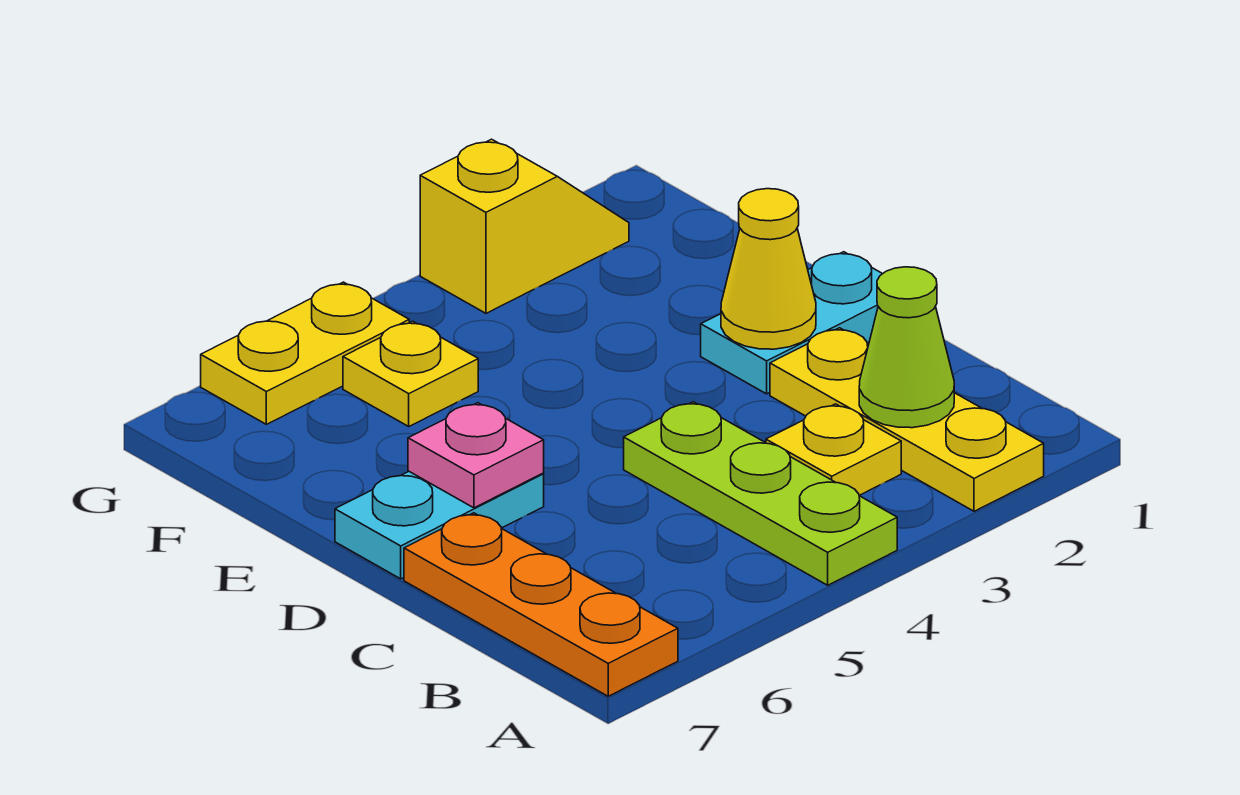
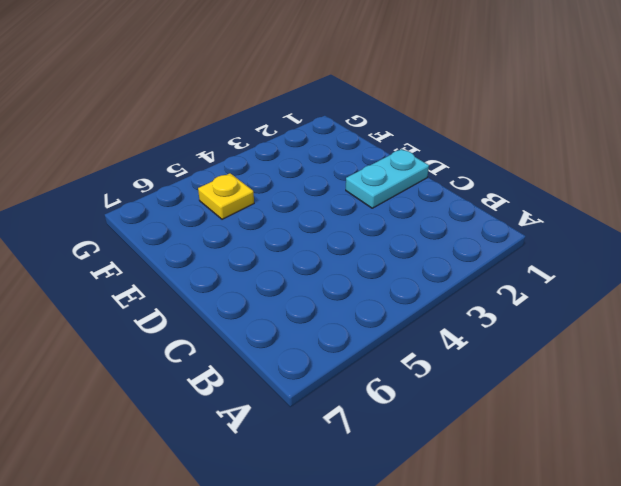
none -> yellow 1x3 plate [770,328,1044,511]
none -> lime 1x3 plate [624,402,897,585]
none -> orange 1x3 plate [404,513,678,696]

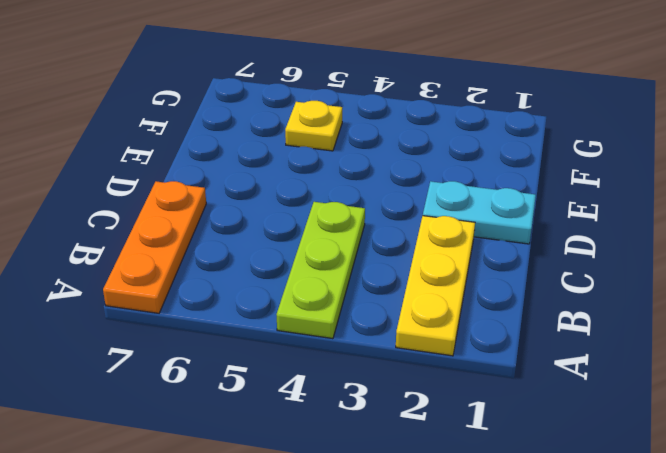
none -> yellow 1x1 plate [766,404,901,495]
none -> cyan 1x2 plate [335,472,544,579]
none -> yellow 1x2 slope [420,139,629,313]

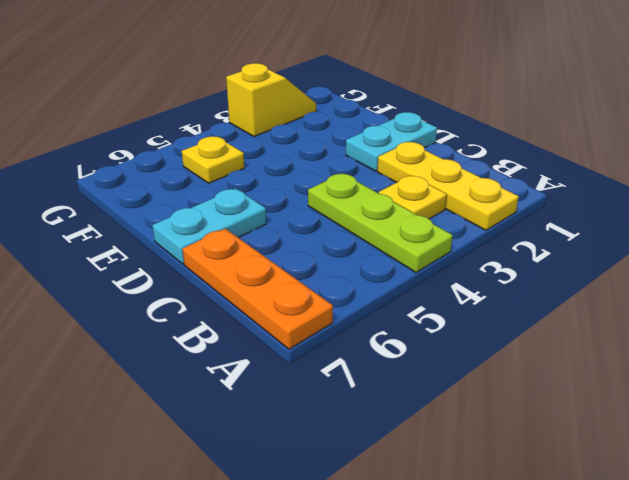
none -> yellow 1x2 plate [201,282,409,424]
none -> lime 1x1 cone [859,267,954,428]
none -> yellow 1x1 cone [721,189,816,349]

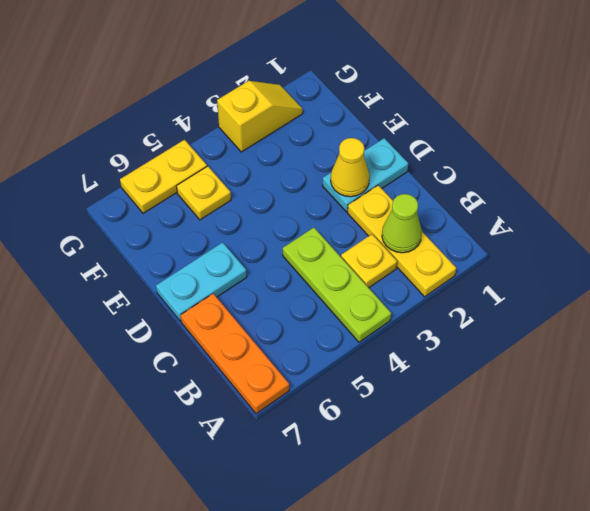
none -> pink 1x1 plate [408,403,544,508]

